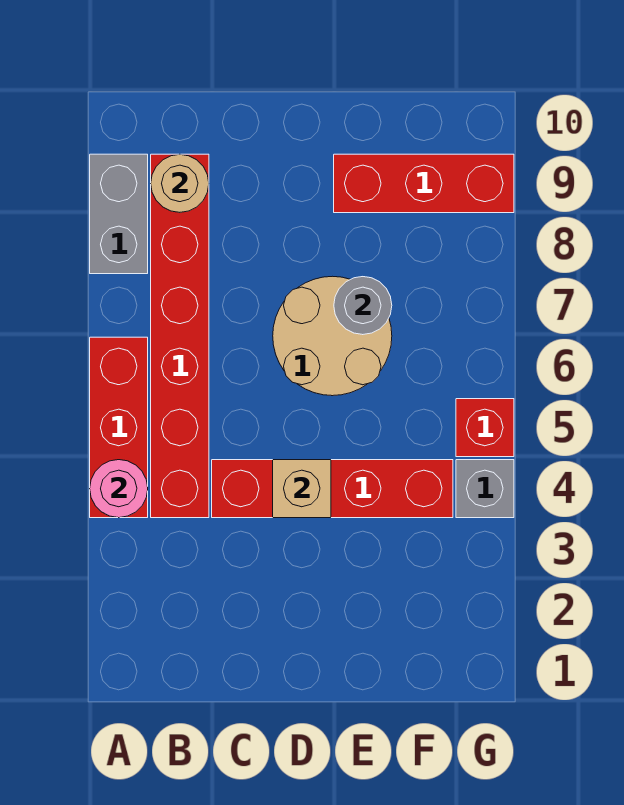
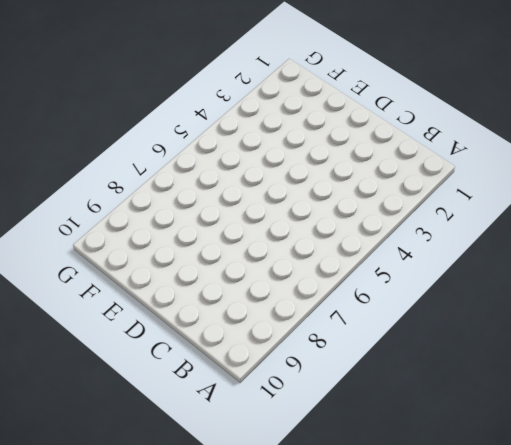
none -> red 1x3 brick [90,337,148,518]
none -> grey 1x2 brick [90,154,148,274]
none -> red 1x6 brick [151,154,209,518]

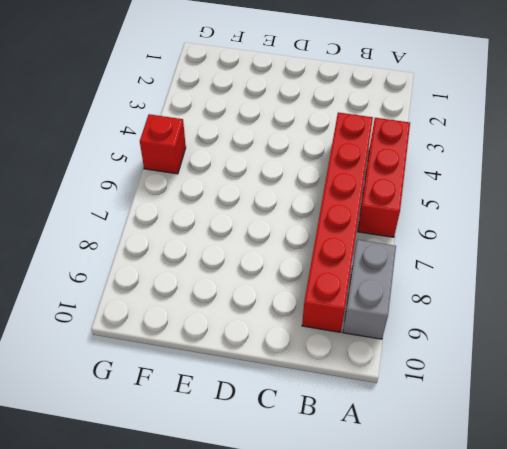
none -> red 1x4 brick [212,460,453,518]
none -> tan 2x2 round brick [273,276,392,396]
none -> red 1x3 brick [334,154,514,213]

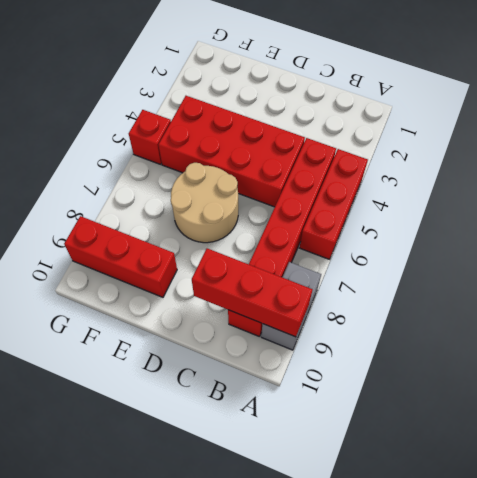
red 1x3 brick [192,248,313,337] -> tan 1x1 round brick [151,154,209,212]
red 2x4 brick [159,96,305,207] -> red 1x4 brick [212,460,453,518]
none -> grey 1x1 brick [456,460,514,518]
none -> pink 1x1 round brick [90,460,148,518]
none -> tan 1x1 brick [273,460,331,518]

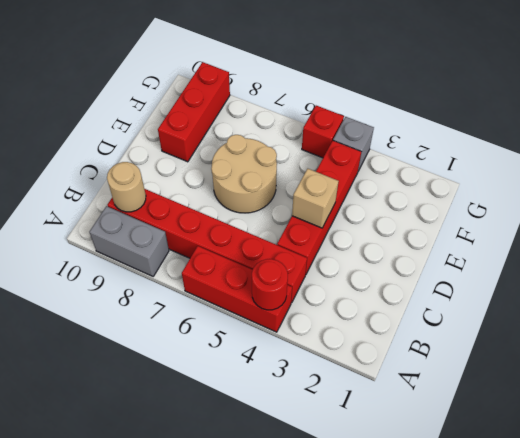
red 1x1 round brick [252,259,288,310] -> pink 1x1 round brick [90,460,148,518]
none -> grey 1x1 round brick [334,277,392,335]

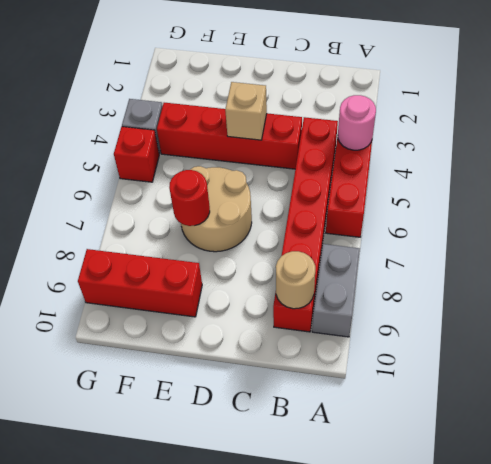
red 1x1 round brick [169,170,210,226] -> grey 1x1 round brick [334,277,392,335]

